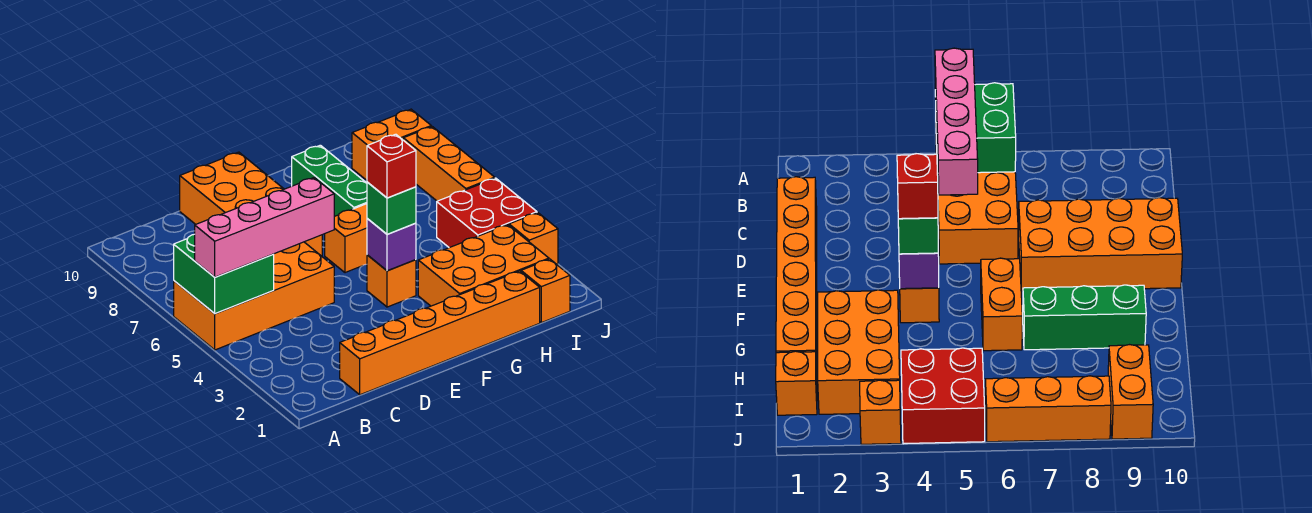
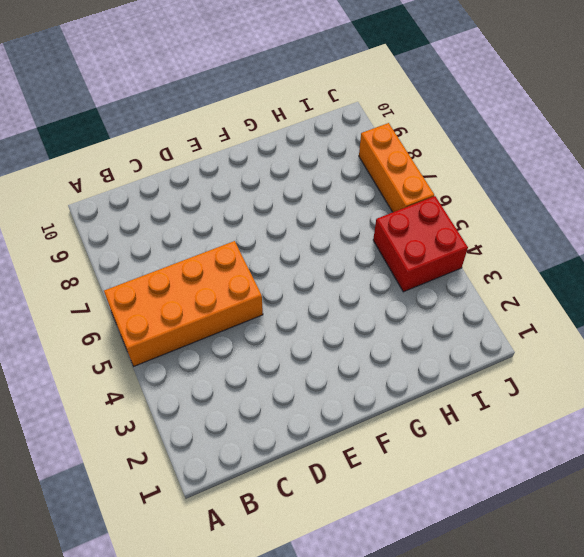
none -> orange 1x6 brick [340,271,540,395]
none -> orange 2x4 brick [180,152,322,256]
none -> orange 1x1 brick [367,255,416,307]

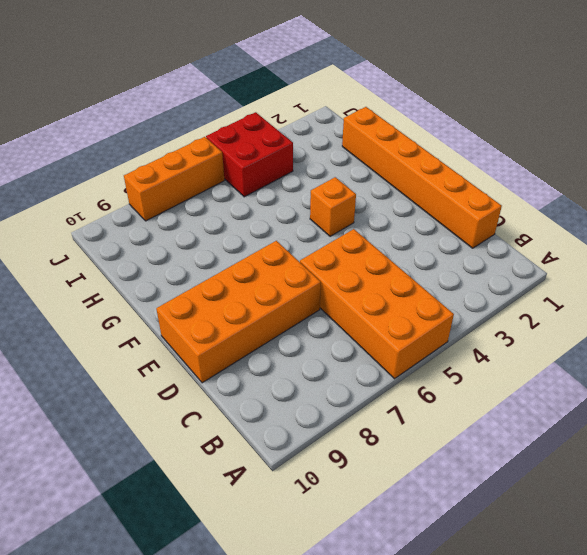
none -> orange 1x2 brick [325,204,367,273]
none -> orange 2x3 brick [418,225,549,306]
none -> green 1x3 brick [292,145,367,216]

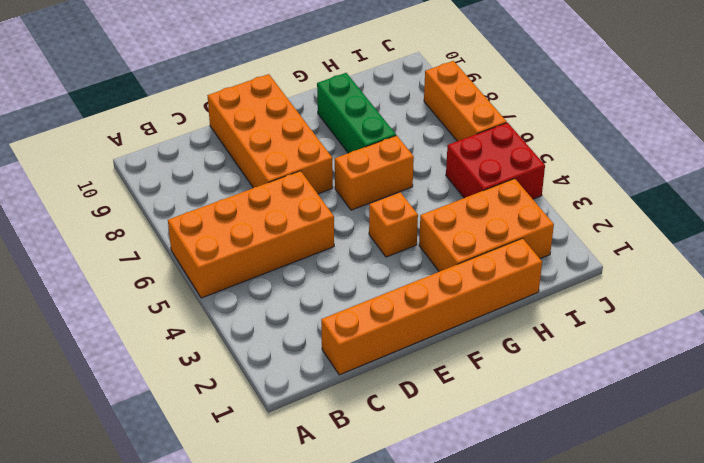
none -> orange 1x1 brick [521,259,570,323]
none -> orange 1x2 brick [352,109,431,180]
none -> orange 1x1 brick [509,213,558,265]

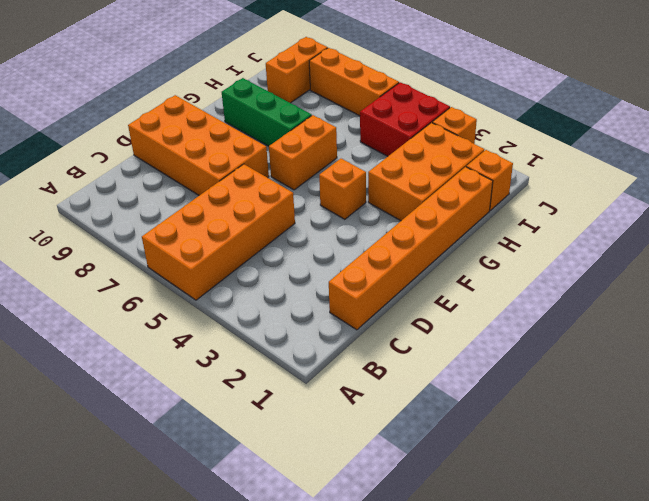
none -> green 2x2 brick [174,234,274,314]
none -> purple 1x1 brick [367,219,416,271]
none -> pink 1x4 brick [195,178,334,277]

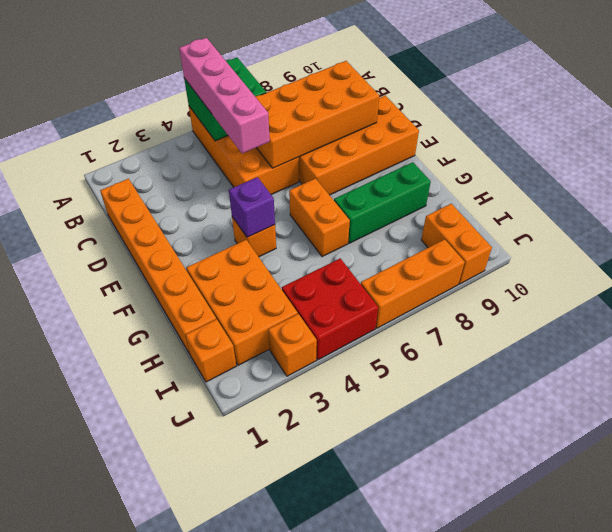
orange 2x4 brick [256,61,379,168] -> none
none -> green 1x1 brick [367,182,416,234]
none -> red 1x1 brick [367,134,416,198]

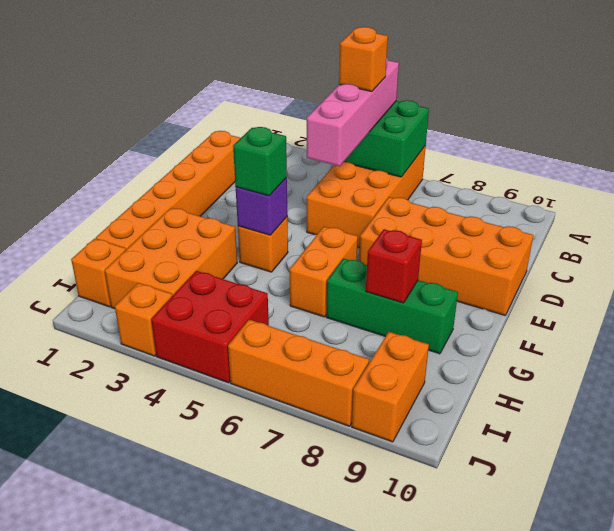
orange 1x1 brick [339,27,388,91] -> none
red 1x1 brick [366,229,422,303] -> red 1x1 brick moved to [367,134,416,198]

